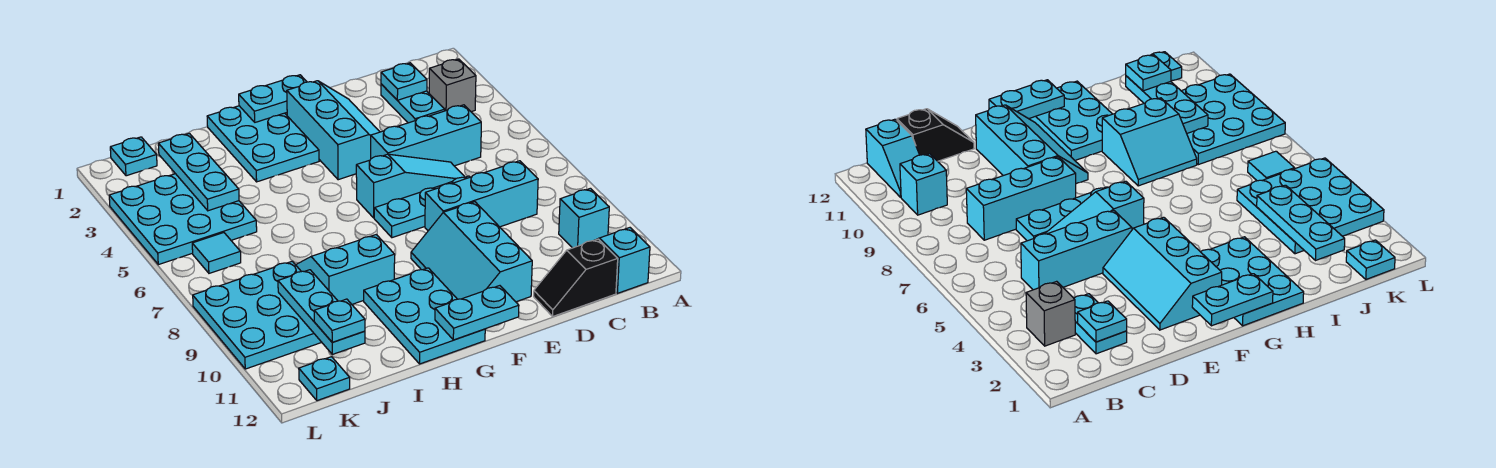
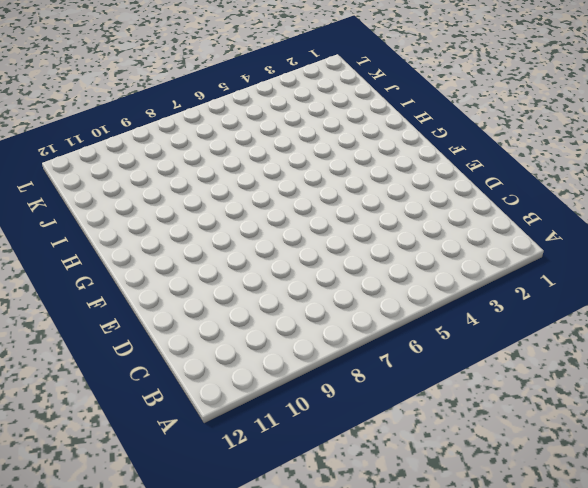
none -> grey 1x1 brick [429,59,476,112]
none -> cyan 1x1 brick [559,188,609,248]
none -> cyan 1x2 slope [598,228,650,293]

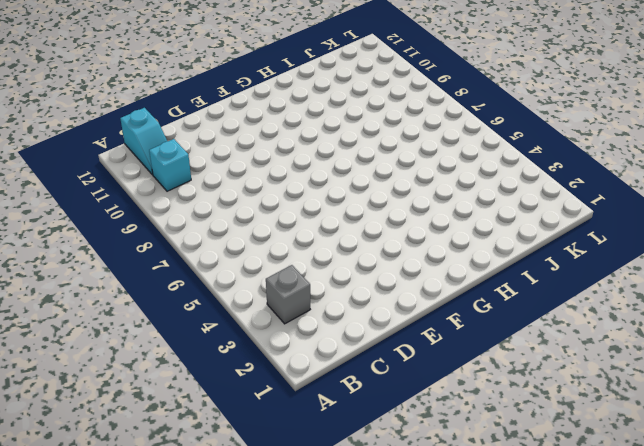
none -> cyan 1x2 plate [381,84,445,123]
none -> cyan 1x3 brick [371,105,481,166]
none -> cyan 1x3 brick [425,161,538,231]

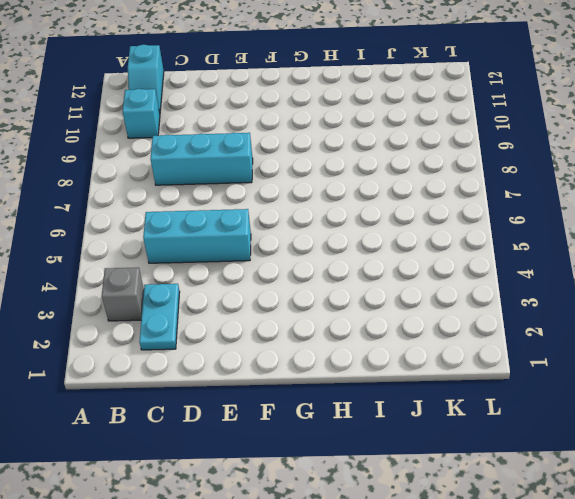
none -> black 1x2 slope [534,239,618,316]
none -> cyan 1x3 slope [356,154,465,218]
none -> cyan 1x3 plate [374,176,470,238]

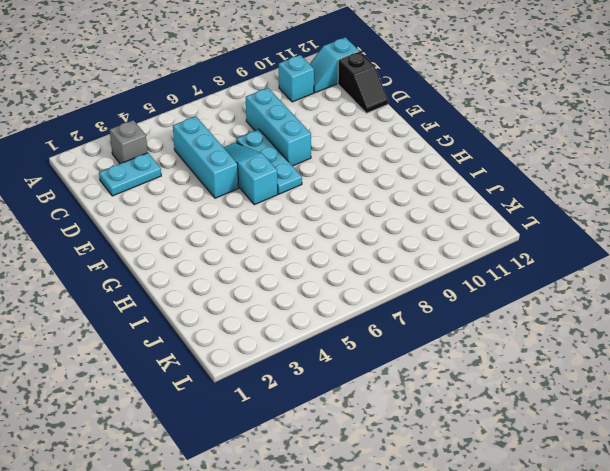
none -> cyan 2x3 slope [287,81,380,180]
none -> cyan 2x3 slope [411,202,532,302]
none -> cyan 2x3 plate [207,106,319,182]

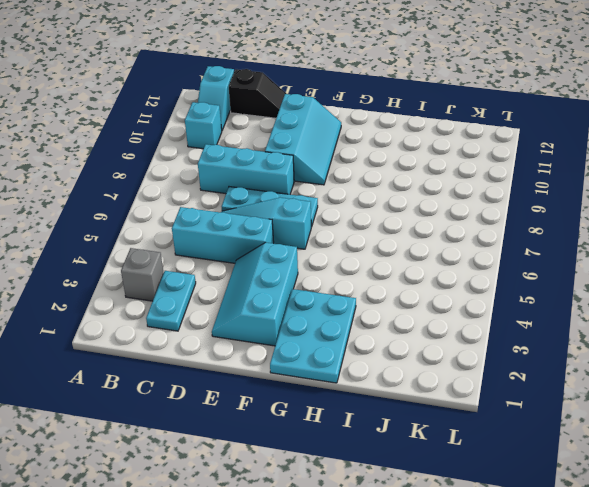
none -> cyan 2x3 plate [364,268,485,364]
none -> cyan 2x2 slope [296,235,395,304]
none -> cyan 3x3 plate [109,174,257,265]

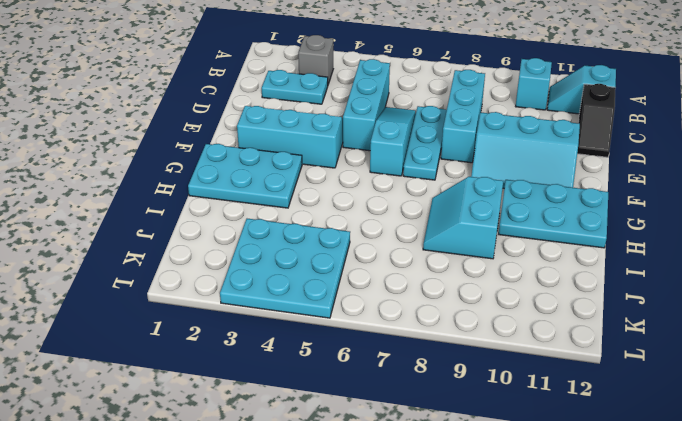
none -> cyan 3x3 plate [193,261,322,369]
none -> cyan 1x1 plate [110,137,157,176]
none -> cyan 1x1 tile [192,233,241,273]

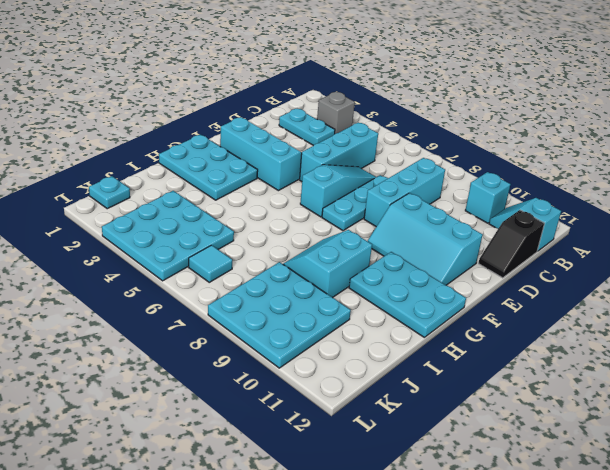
none -> cyan 1x1 plate [299,357,350,401]
none -> cyan 1x1 plate [381,63,427,100]
none -> cyan 1x2 plate [239,75,307,122]

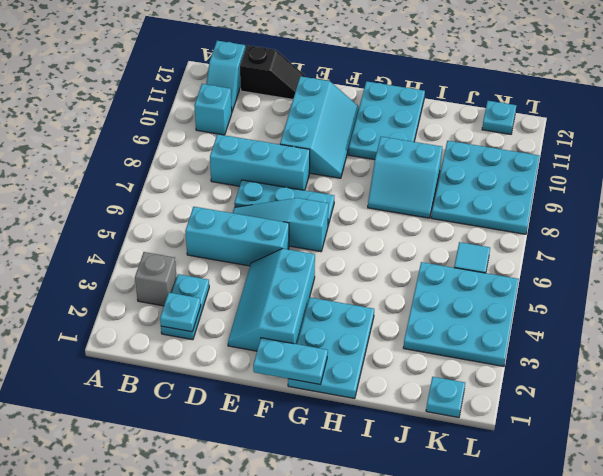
none -> cyan 1x2 plate [435,286,519,340]
none -> cyan 1x3 plate [158,133,239,211]
none -> cyan 1x3 plate [278,270,365,354]

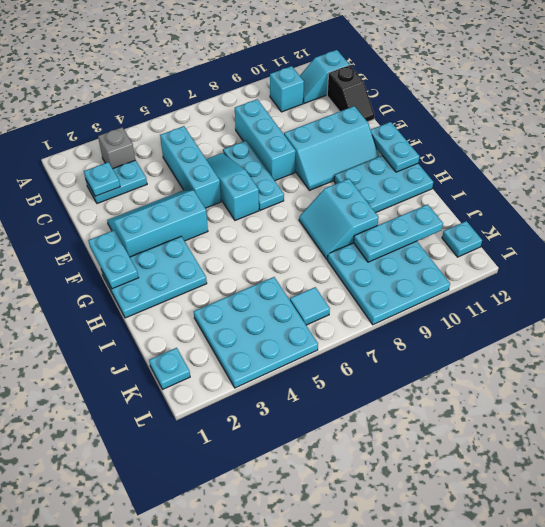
none -> cyan 1x3 plate [158,133,239,211]
none -> cyan 1x1 plate [314,299,365,342]

